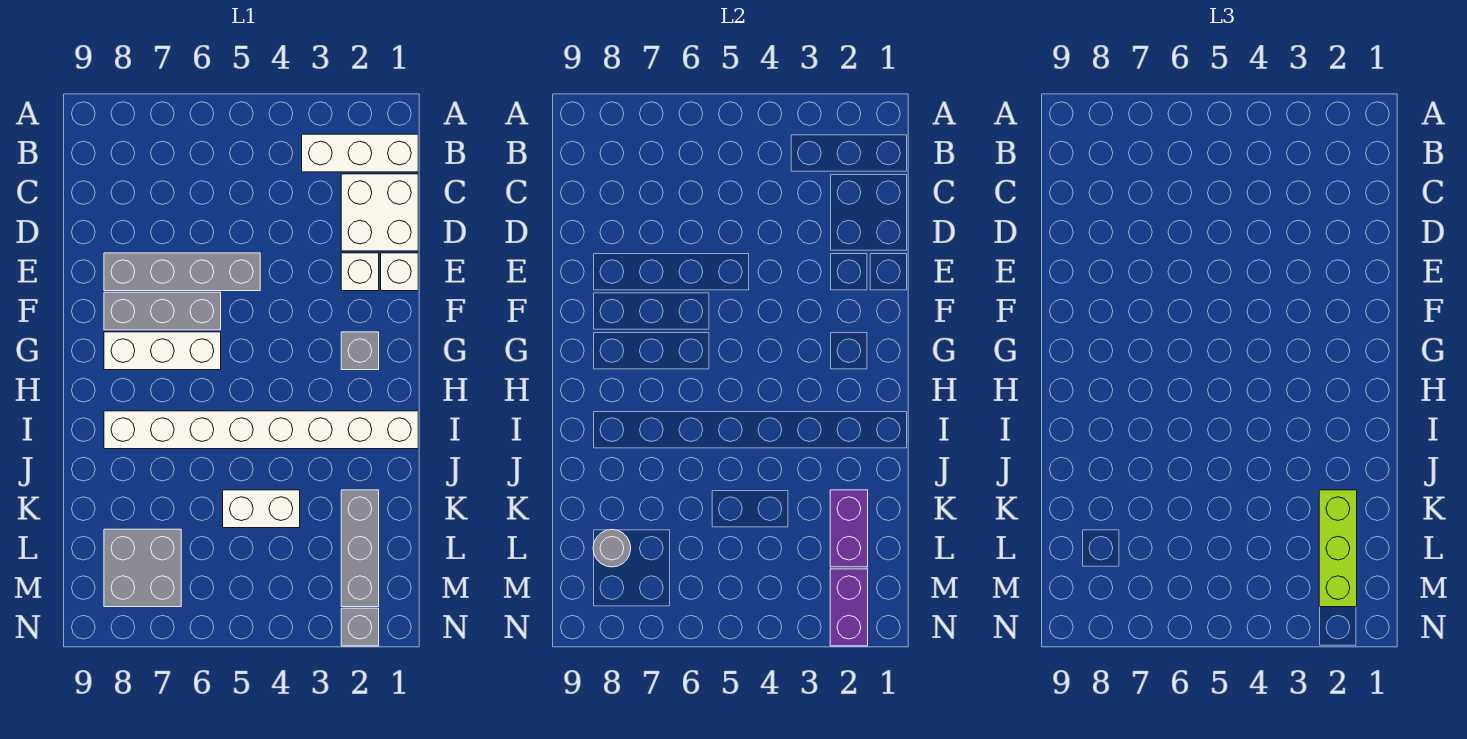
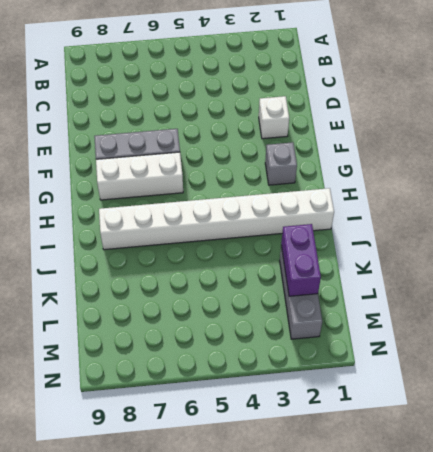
none -> white 1x3 brick [302,134,418,172]
none -> white 2x2 brick [341,174,418,251]
none -> white 1x1 brick [381,253,418,291]

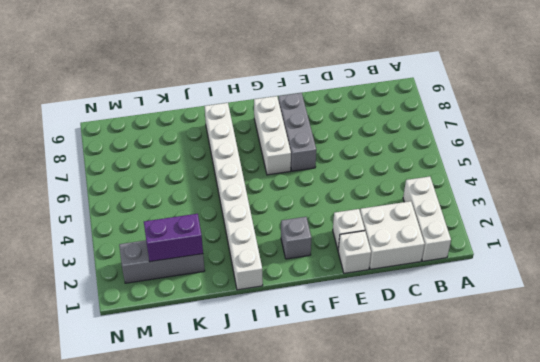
none -> grey 1x4 brick [104,253,260,291]
none -> white 1x2 brick [223,490,300,528]
none -> grey 2x2 brick [104,529,181,607]

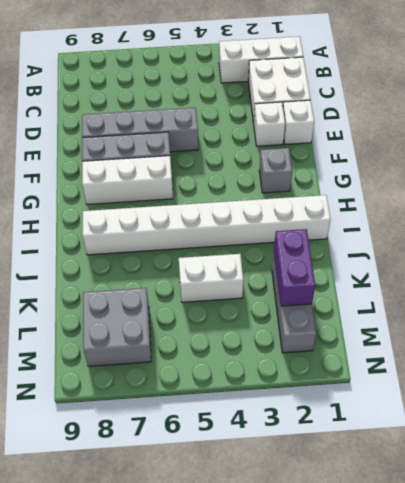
none -> grey 1x1 brick [341,608,379,646]
none -> grey 1x1 round brick [593,530,631,567]
none -> purple 1x2 brick [830,569,868,646]

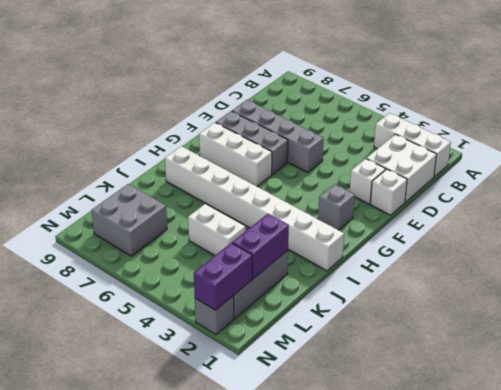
none -> grey 1x1 round brick [593,530,631,567]
none -> lime 1x3 brick [1319,490,1357,607]

